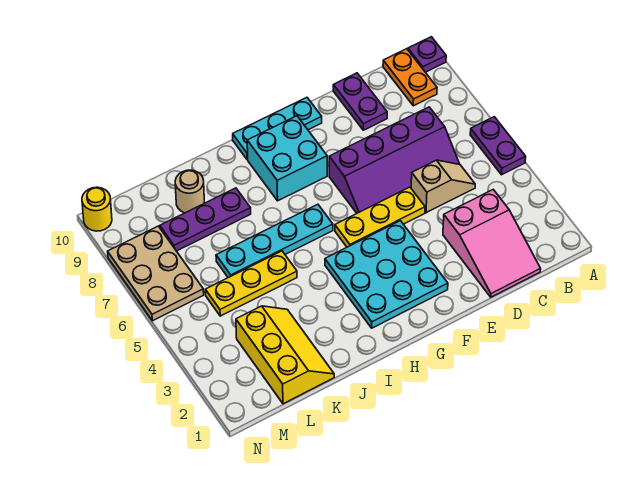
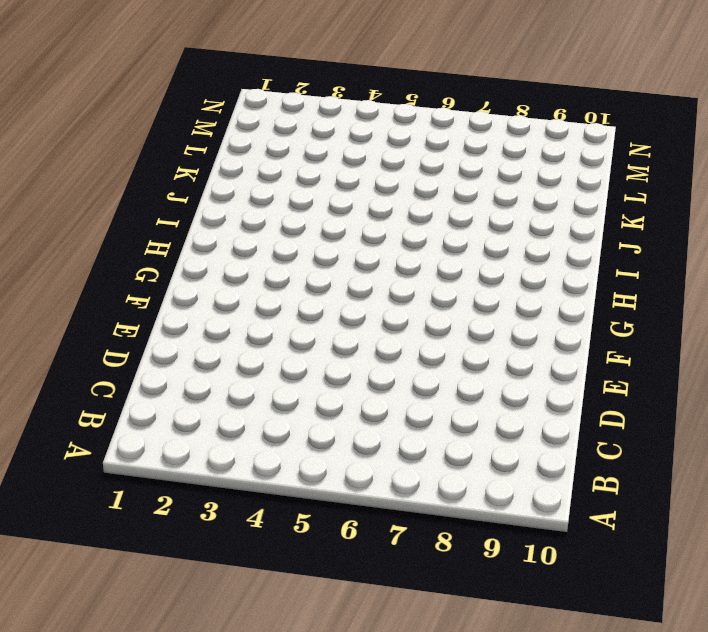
none -> purple 1x2 plate [470,117,526,175]
none -> purple 1x1 plate [408,37,446,72]
none -> orange 1x2 plate [383,49,437,106]

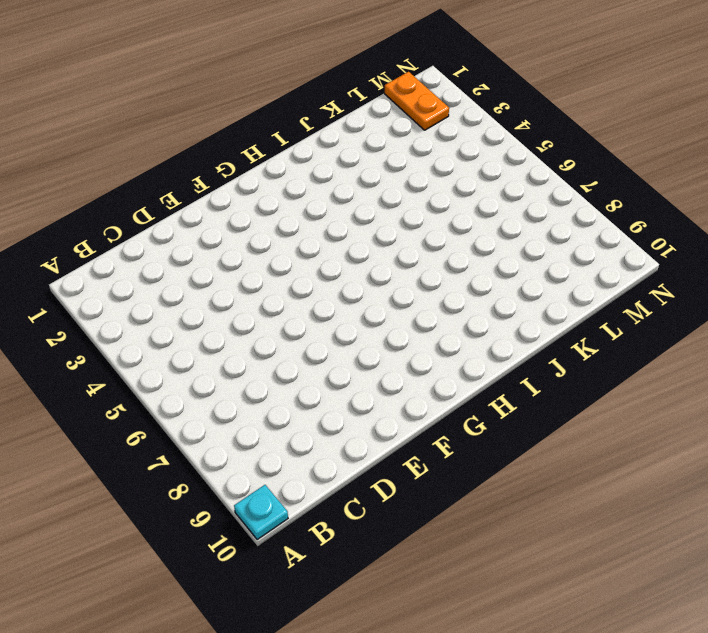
cyan 1x1 plate [234,485,288,540] -> purple 1x1 plate [408,37,446,72]
orange 1x2 plate [385,72,449,130] -> orange 1x2 plate moved to [383,49,437,106]
none -> purple 1x2 plate [470,117,526,175]
none -> pink 2x3 slope [443,190,541,297]
none -> tan 1x2 slope [411,160,475,213]

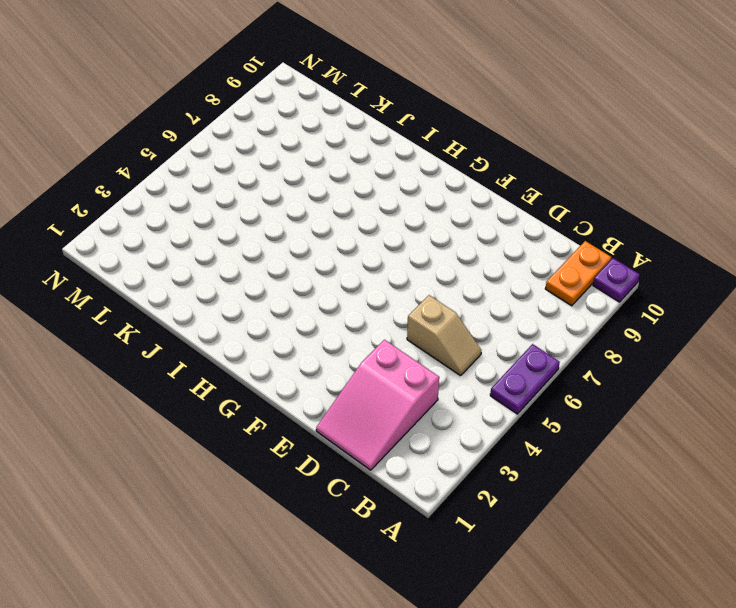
none -> purple 2x4 slope [329,107,459,213]
none -> purple 1x2 plate [333,73,387,130]
none -> yellow 1x3 plate [335,187,425,247]

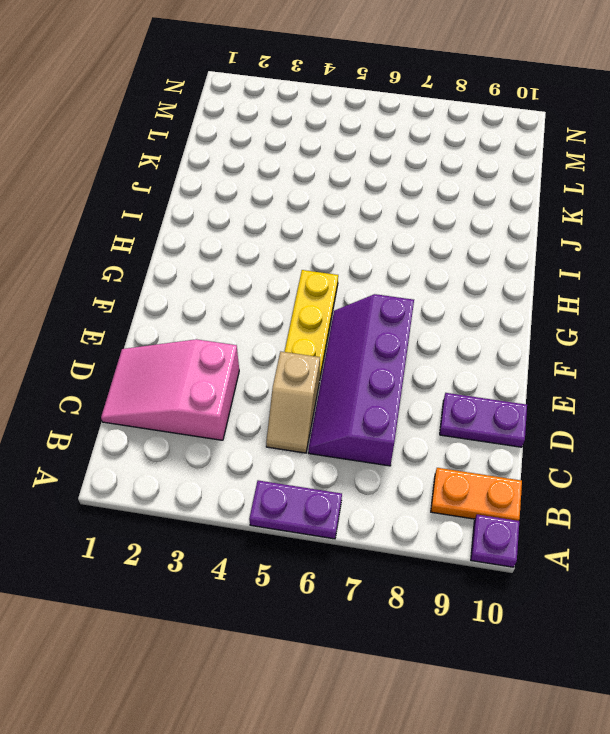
none -> cyan 3x3 plate [325,221,448,328]
none -> cyan 1x3 plate [233,98,322,160]
none -> cyan 2x2 brick [247,116,327,201]

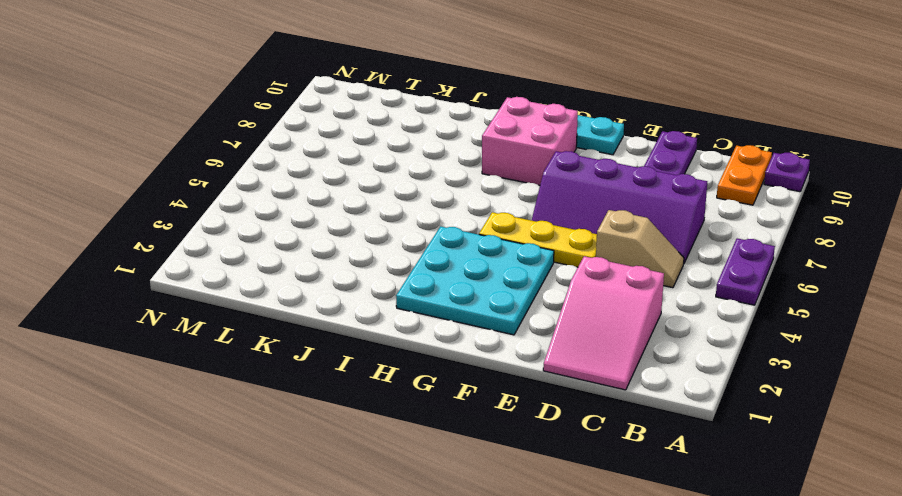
pink 2x2 brick [482,97,578,185] -> cyan 2x2 brick [247,116,327,201]
none -> cyan 1x4 plate [216,204,333,278]
none -> yellow 1x3 plate [205,251,297,316]
none -> purple 1x3 plate [160,188,251,251]

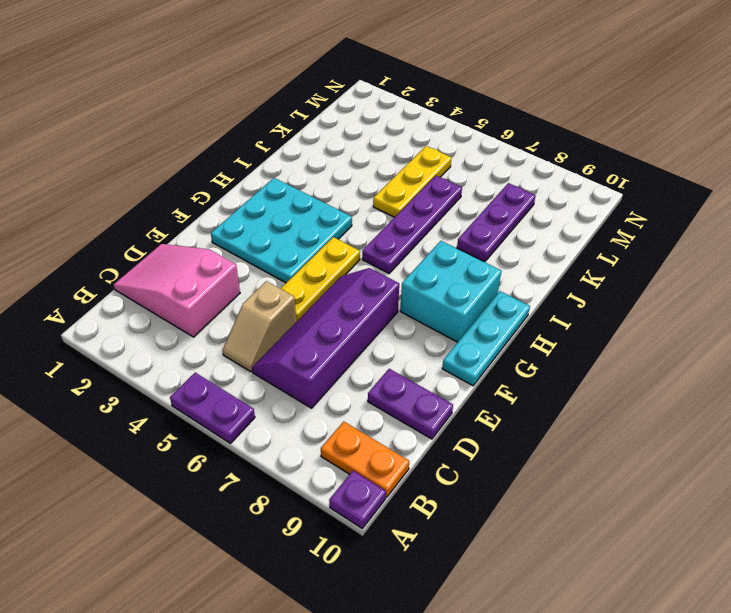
purple 1x4 plate [362,176,462,273] -> cyan 1x4 plate [216,204,333,278]
none -> yellow 2x3 slope [236,306,334,404]
none -> tan 1x1 round brick [175,170,204,213]
none -> tan 2x3 plate [108,226,204,321]

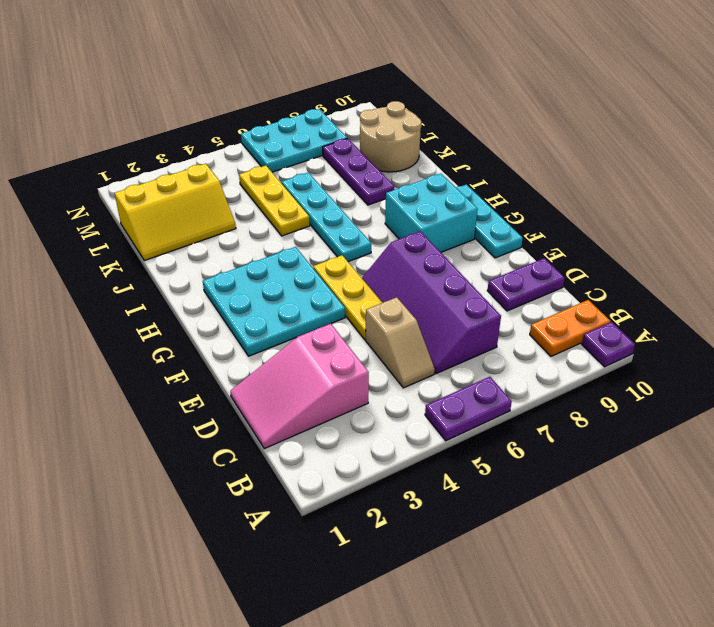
tan 2x2 round brick [360,101,422,172] -> tan 1x1 round brick [175,170,204,213]
cyan 2x3 plate [241,109,347,172] -> tan 2x3 plate [108,226,204,321]
none -> yellow 1x1 round brick [82,187,112,231]

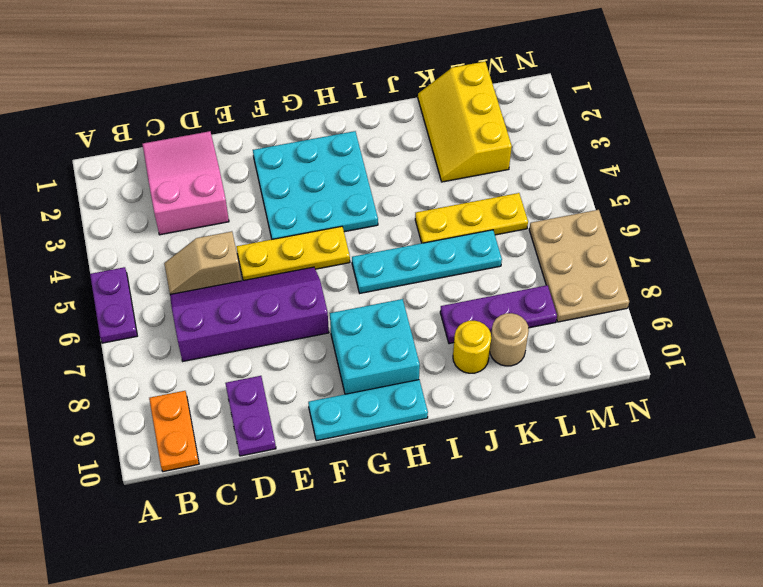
yellow 1x1 round brick [453,321,491,373] -> yellow 1x1 round brick moved to [82,187,112,231]
none -> purple 1x1 plate [408,37,446,72]

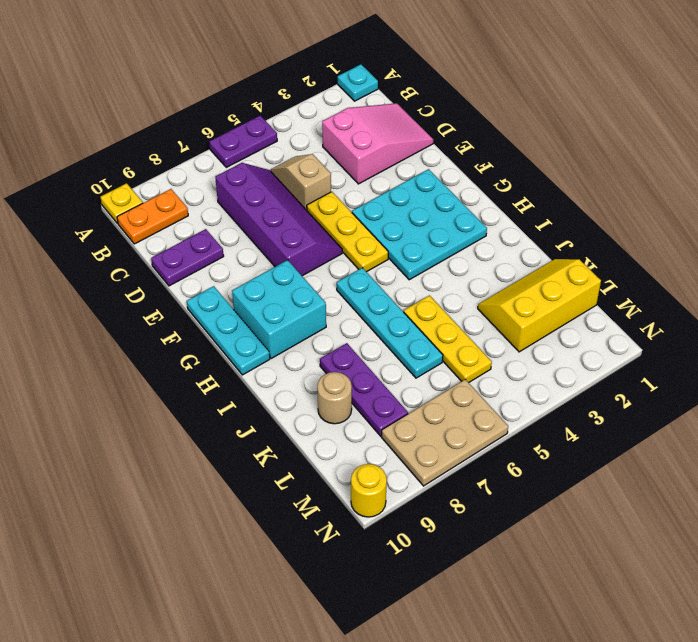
cyan 1x1 plate [338,64,378,101] -> none
yellow 1x1 plate [100,183,143,224] -> purple 1x1 plate [408,37,446,72]

